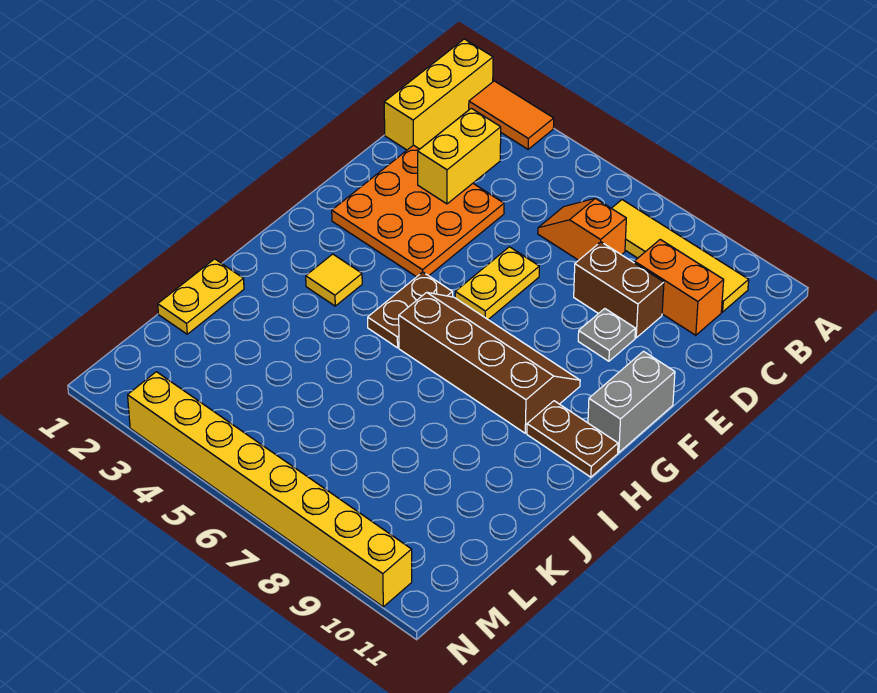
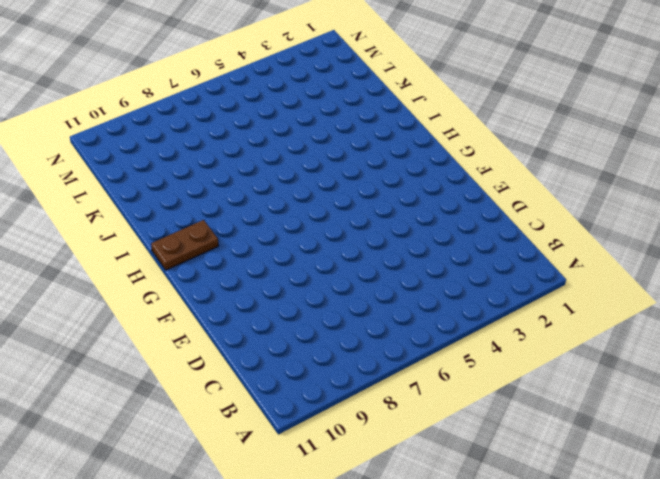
none -> yellow 1x3 brick [384,39,493,150]
none -> orange 1x2 tile [469,81,554,149]
none -> yellow 1x4 tile [612,200,749,312]

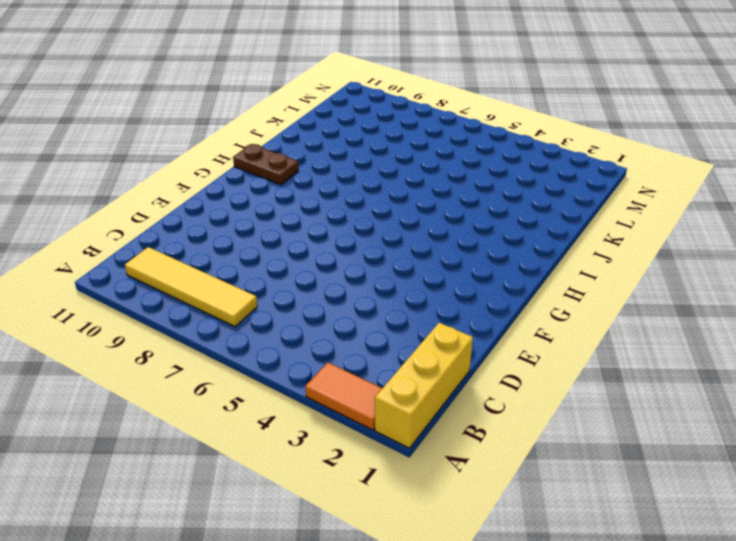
none -> orange 1x2 slope [538,198,626,260]
none -> orange 1x2 brick [634,240,724,335]
none -> orange 3x3 plate [332,145,504,277]

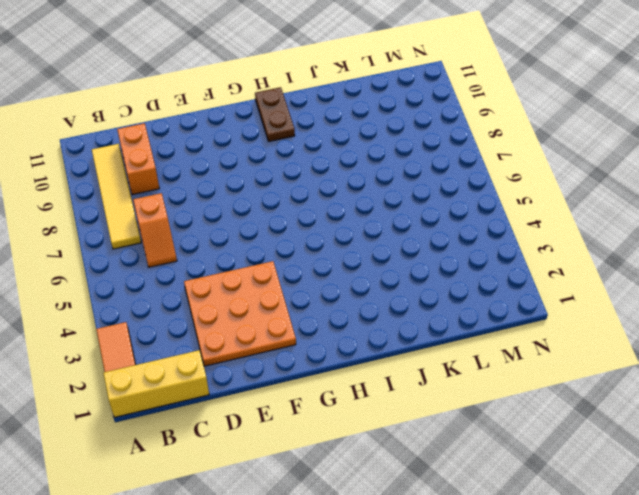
none -> brown 1x2 brick [574,242,664,338]
none -> yellow 1x2 plate [455,247,539,319]
none -> grey 1x1 plate [578,309,635,361]

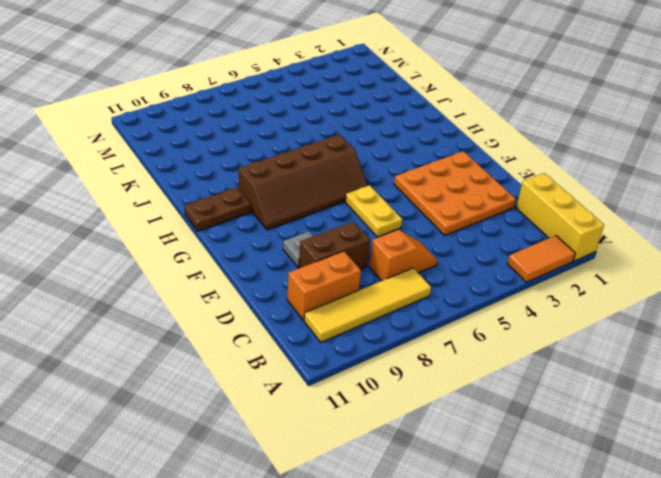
none -> grey 1x2 brick [588,351,675,452]
none -> brown 1x2 plate [368,272,453,348]
none -> yellow 1x1 tile [306,254,362,306]

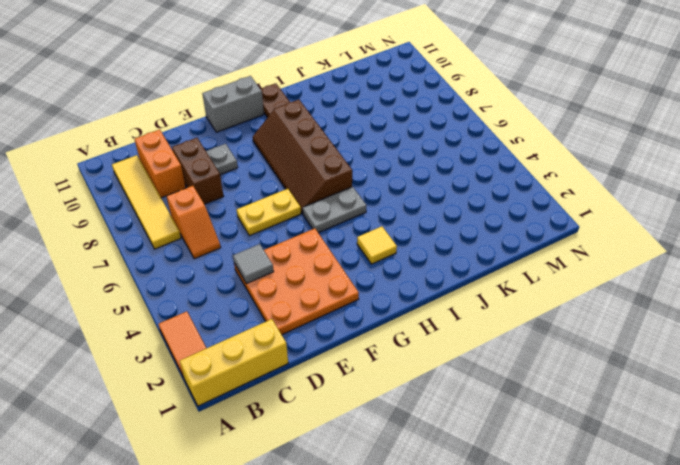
grey 1x1 tile [233,244,274,284] -> none
grey 1x2 plate [303,187,366,233] -> brown 1x2 plate [368,272,453,348]
none -> yellow 1x2 plate [158,259,244,334]
none -> yellow 1x8 brick [128,372,412,607]
none -> yellow 1x2 brick [418,108,501,204]

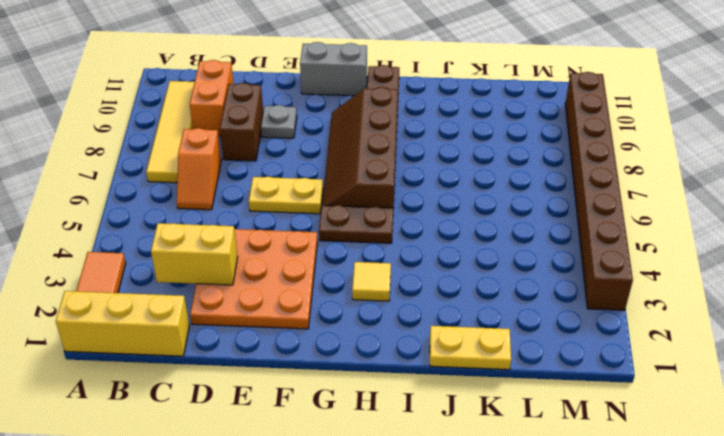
brown 1x8 brick [565,72,633,310] -> yellow 1x8 brick [128,372,412,607]

